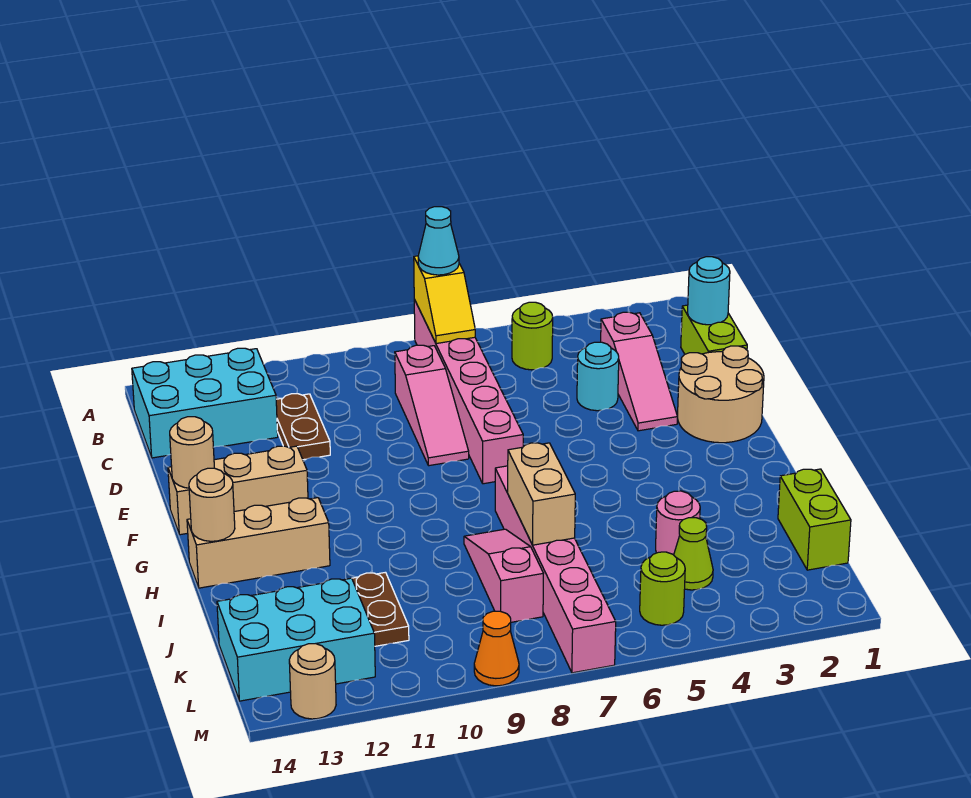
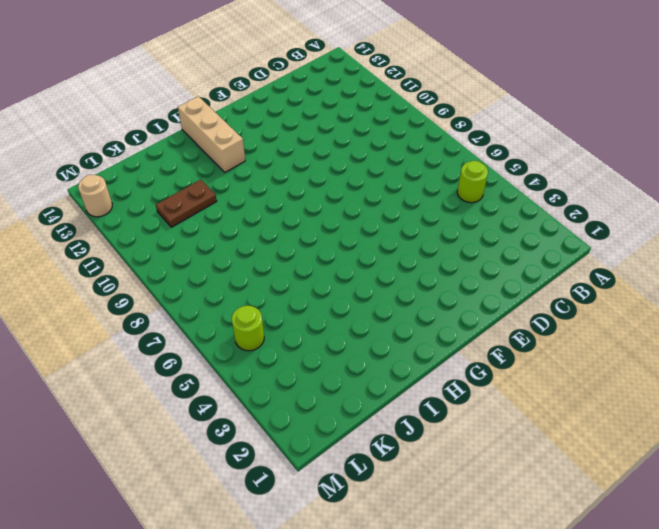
none -> pink 1x6 brick [414,300,523,484]
none -> cyan 2x3 brick [132,348,278,458]
none -> lime 1x2 brick [681,305,747,354]

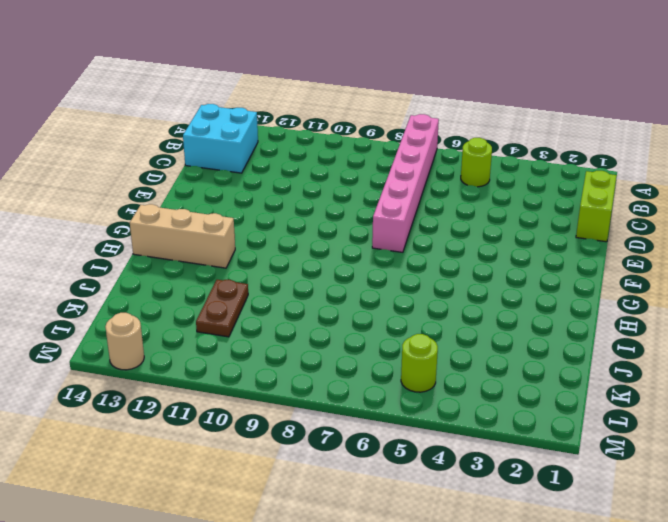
cyan 2x2 brick [183,104,258,173] -> cyan 2x3 brick [132,348,278,458]
none -> pink 1x3 slope [601,312,678,431]
none -> pink 1x3 slope [395,345,469,466]
none -> brown 1x2 plate [276,394,330,460]

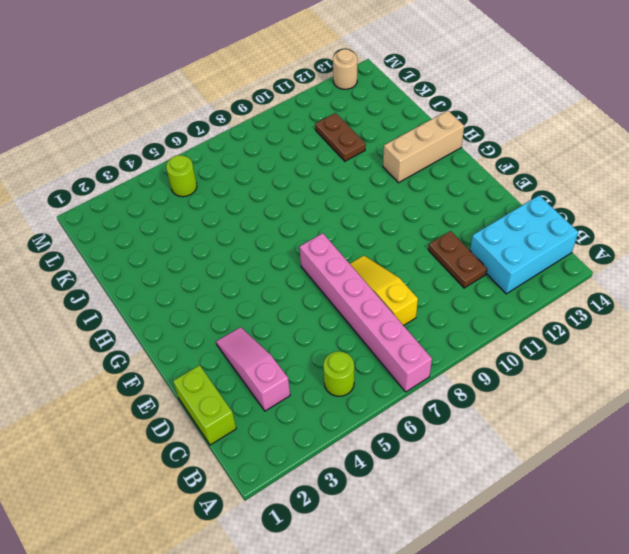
yellow 1x3 slope [350,256,418,326] -> pink 1x3 slope [395,345,469,466]
none -> cyan 1x1 round brick [577,342,619,411]
none -> tan 2x2 round brick [678,346,764,443]
none -> tan 1x3 brick [168,446,308,535]

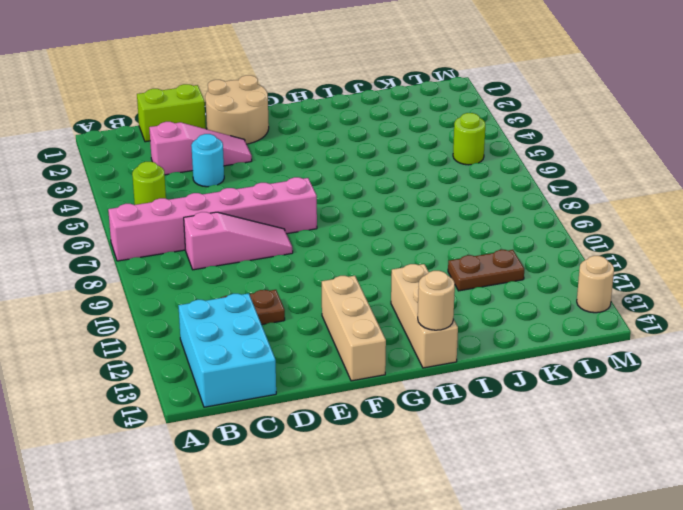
none -> pink 1x6 brick [495,466,616,673]
none -> pink 1x3 slope [464,529,543,622]
none -> lime 1x2 brick [778,469,851,570]

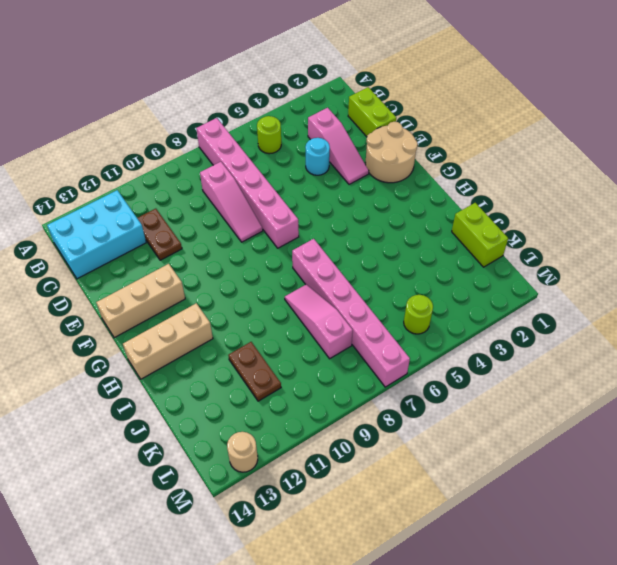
none -> pink 1x1 round brick [656,491,700,555]
none -> lime 1x1 cone [674,518,713,590]
none -> cyan 2x3 brick [217,578,375,701]

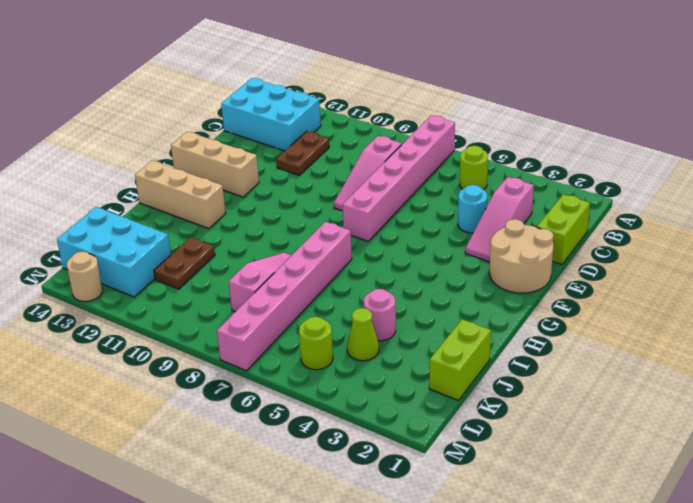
none -> orange 1x1 cone [474,611,519,686]
none -> yellow 1x2 slope [414,256,475,344]
none -> cyan 1x1 round brick [688,257,730,325]

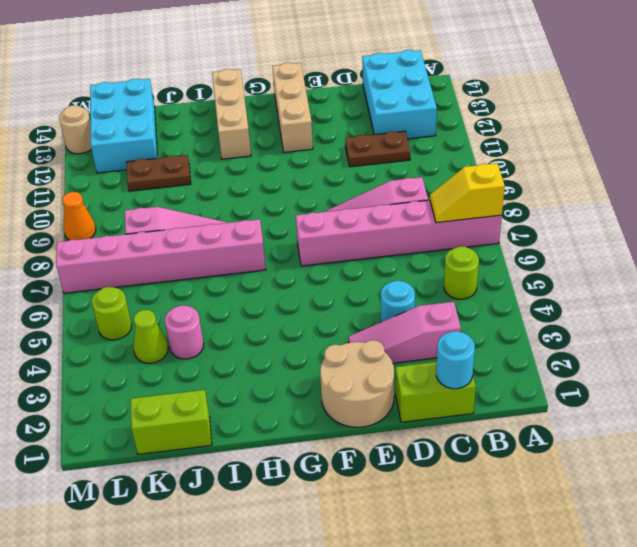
none -> tan 1x1 round brick [170,417,214,488]
none -> tan 1x1 round brick [189,468,235,541]
none -> tan 1x2 brick [508,443,575,545]

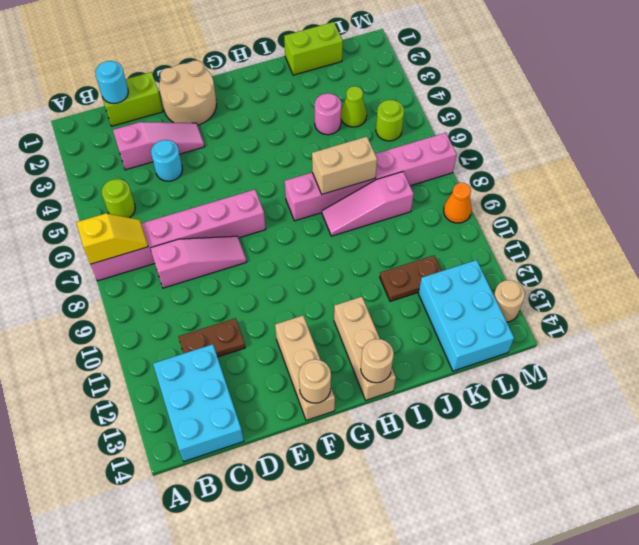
none -> cyan 1x1 cone [418,207,459,275]

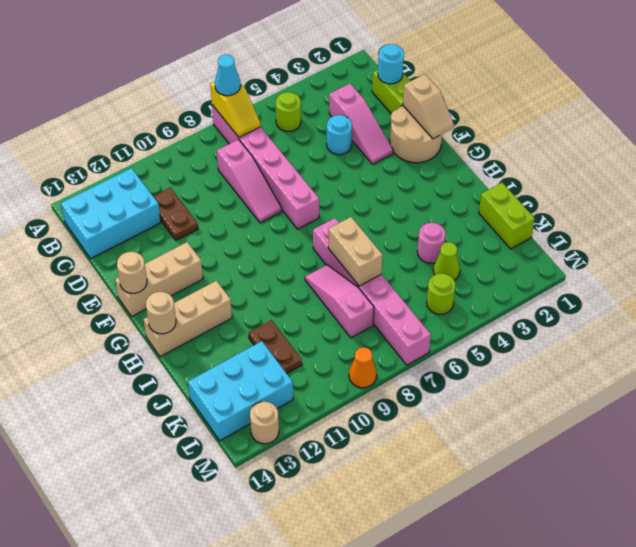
tan 1x2 slope [403,74,454,139] -> none

